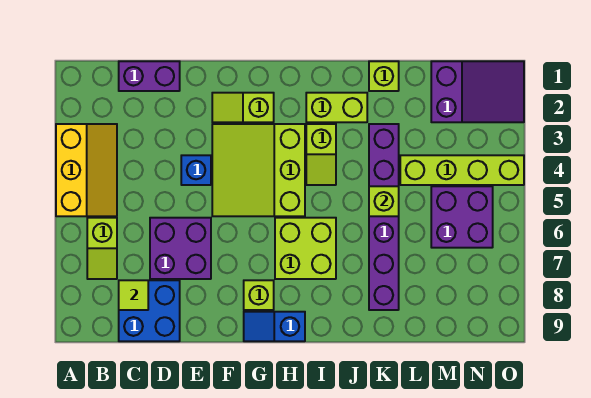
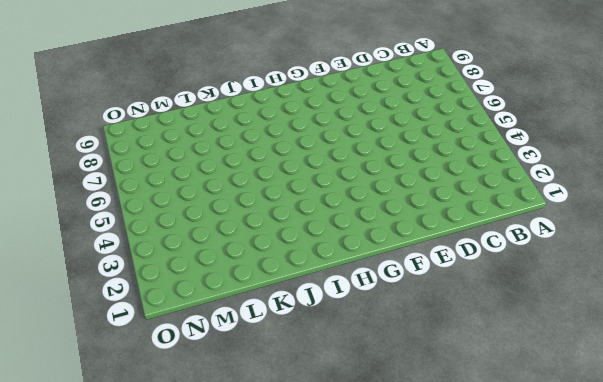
none -> yellow 2x3 slope [56,124,117,216]
none -> lime 1x2 slope [87,218,117,279]
none -> purple 1x2 brick [119,61,180,91]

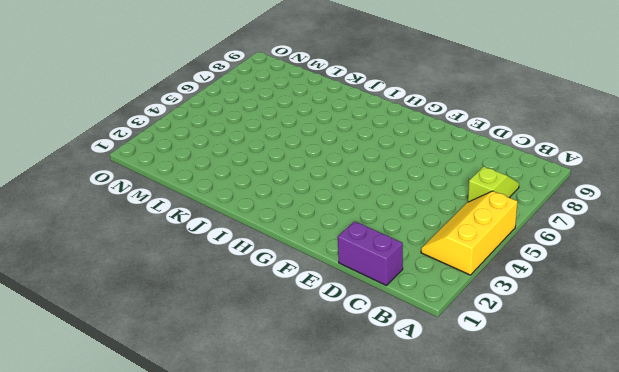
none -> blue 2x2 brick [119,280,180,341]
none -> purple 2x2 brick [150,218,211,279]
none -> blue 1x1 brick [181,155,211,185]

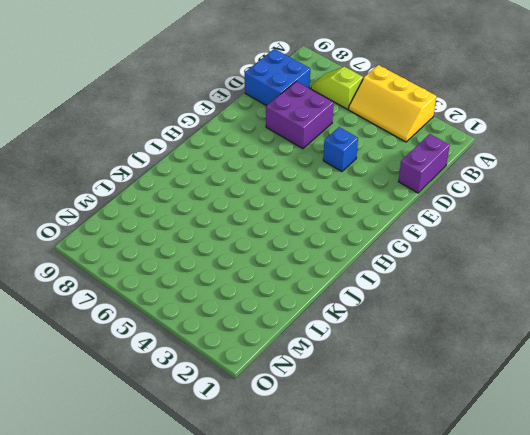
none -> lime 1x2 slope [212,93,274,122]
none -> lime 3x3 slope [212,124,305,216]
none -> lime 1x1 brick [244,280,274,310]

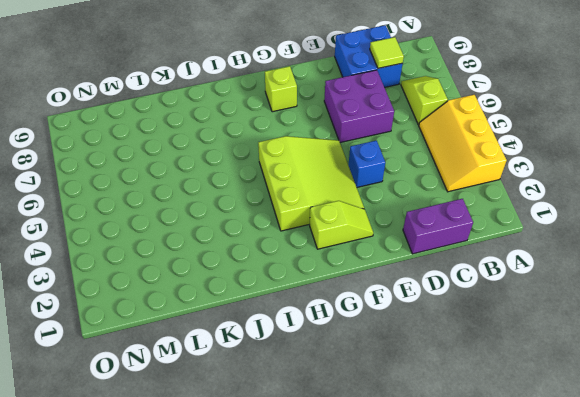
none -> blue 1x2 slope [244,312,305,341]
none -> lime 2x2 brick [275,218,336,279]
none -> lime 1x2 brick [306,93,367,122]

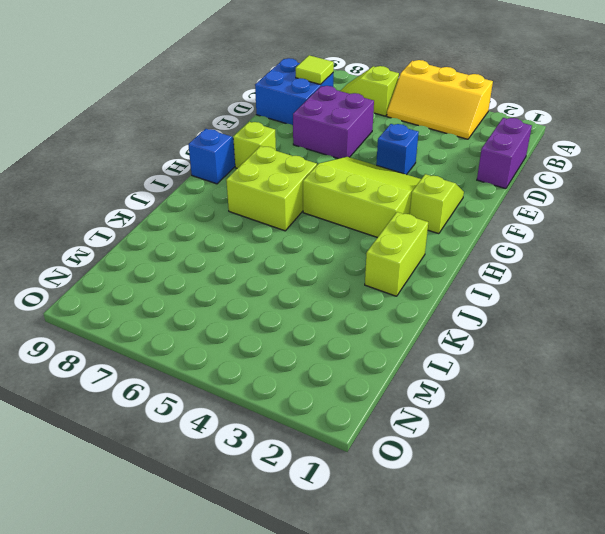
none -> lime 1x2 slope [306,124,336,185]
none -> lime 1x1 brick [369,61,399,91]
none -> purple 1x6 brick [369,124,399,310]

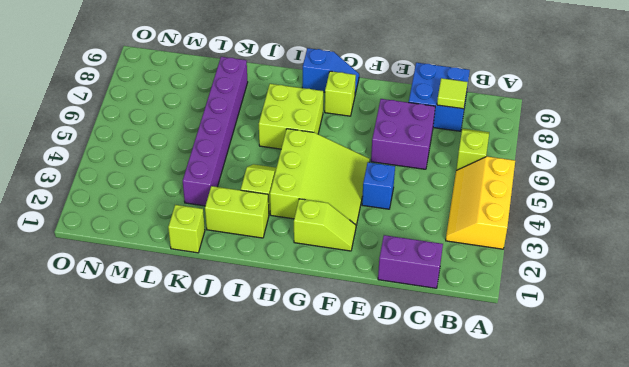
none -> lime 1x4 brick [400,155,524,185]
none -> purple 2x3 slope [431,61,524,122]
none -> purple 2x2 brick [431,186,493,248]

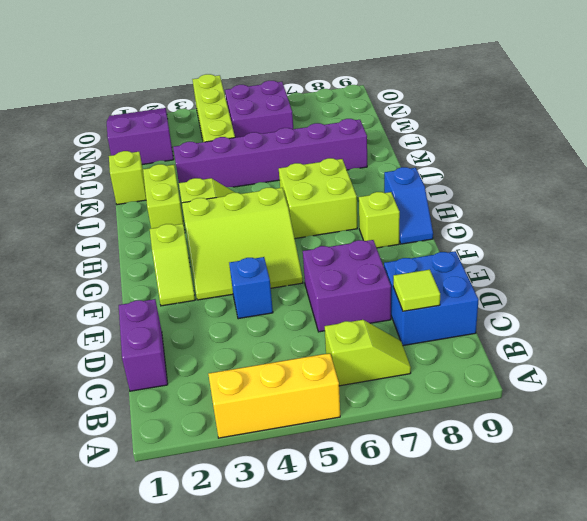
none -> lime 1x1 brick [369,186,399,216]

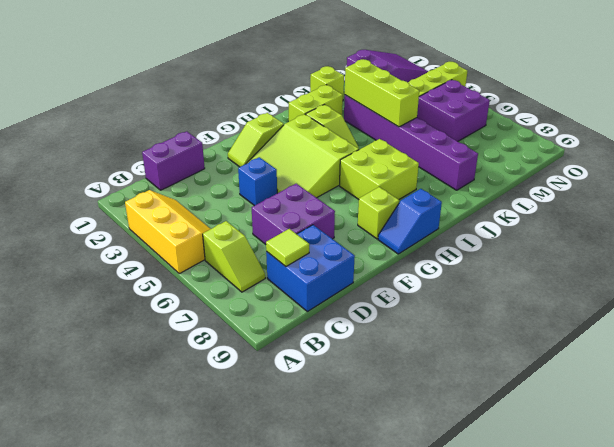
lime 1x3 brick [345,59,419,127] -> lime 1x1 brick [369,186,399,216]

